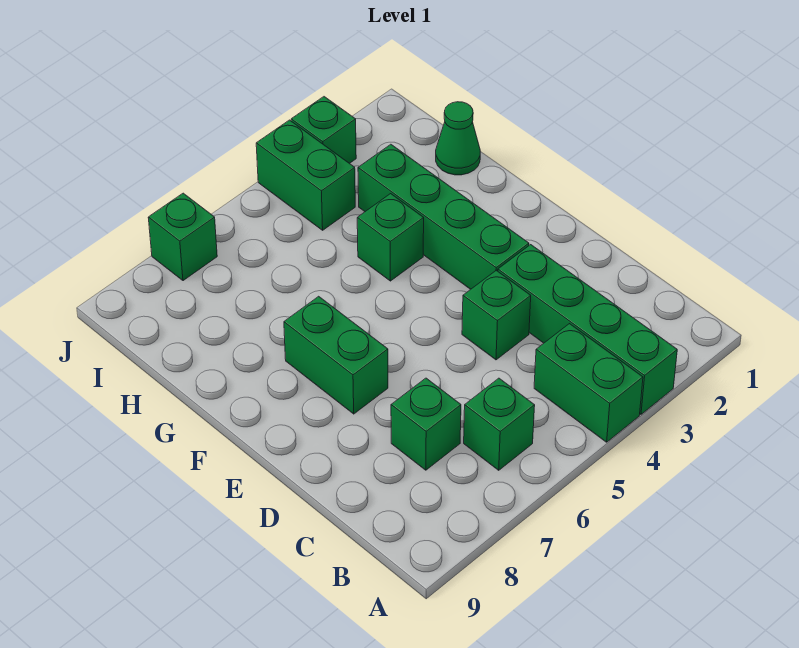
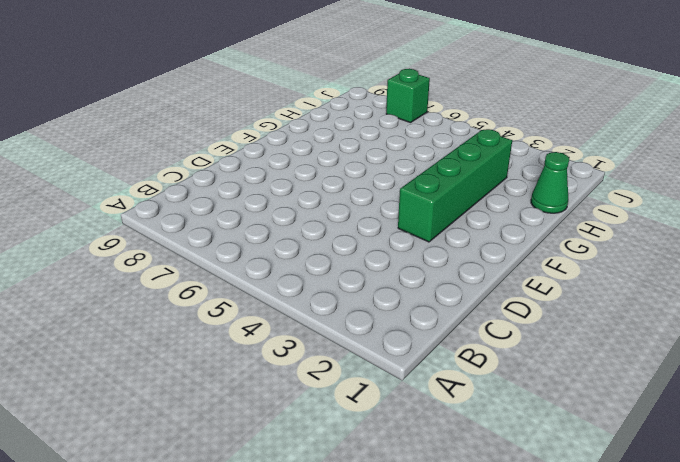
none -> green 1x4 brick [498,245,677,414]
none -> green 1x2 brick [534,324,643,442]
none -> green 1x1 brick [464,378,535,470]

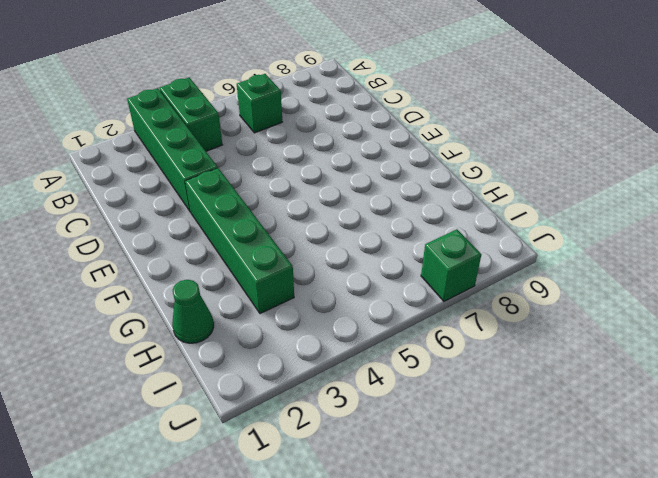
none -> green 1x1 brick [391,378,461,470]
none -> green 1x1 brick [462,270,531,360]
none -> green 1x2 brick [284,296,388,414]

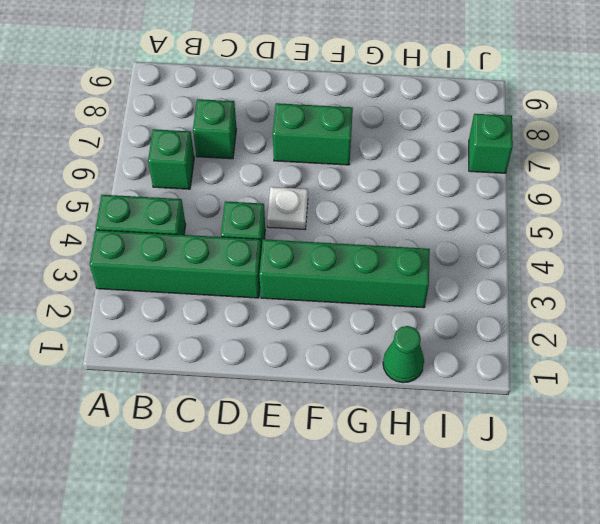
white 1x1 plate [267,187,308,229] -> none
none -> green 1x1 brick [357,194,424,281]
none -> green 1x2 brick [256,120,355,230]
none -> green 1x1 brick [291,97,356,164]

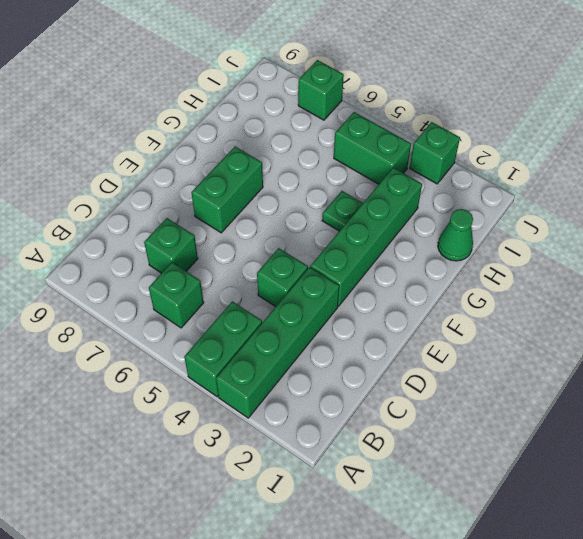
green 1x1 plate [322,191,363,231] -> green 1x1 brick [357,194,424,281]
green 1x2 brick [334,112,411,184] -> green 1x2 brick turned to [256,120,355,230]

